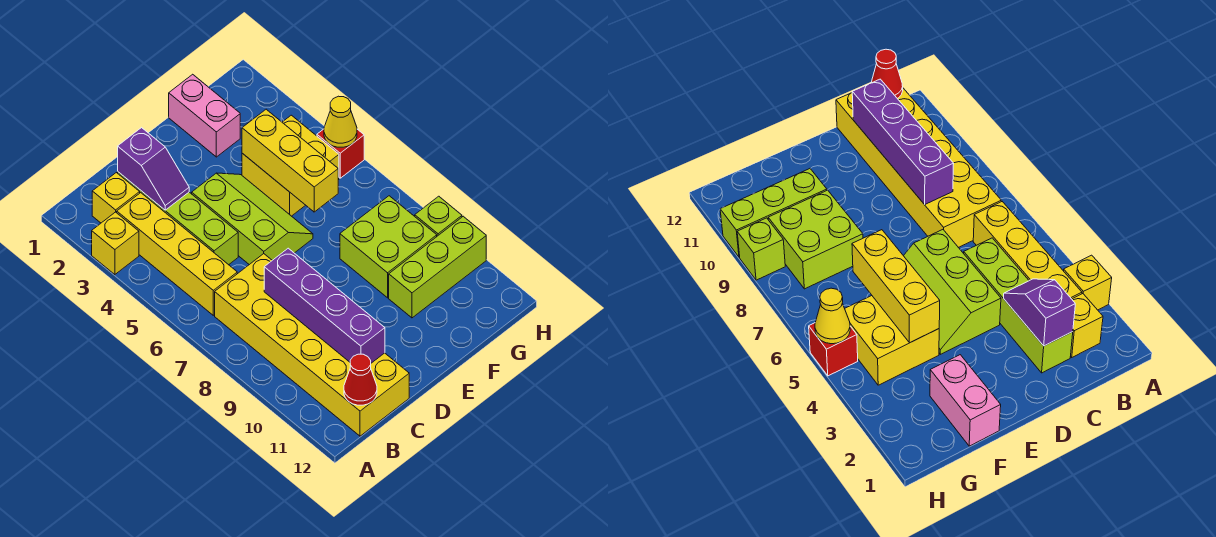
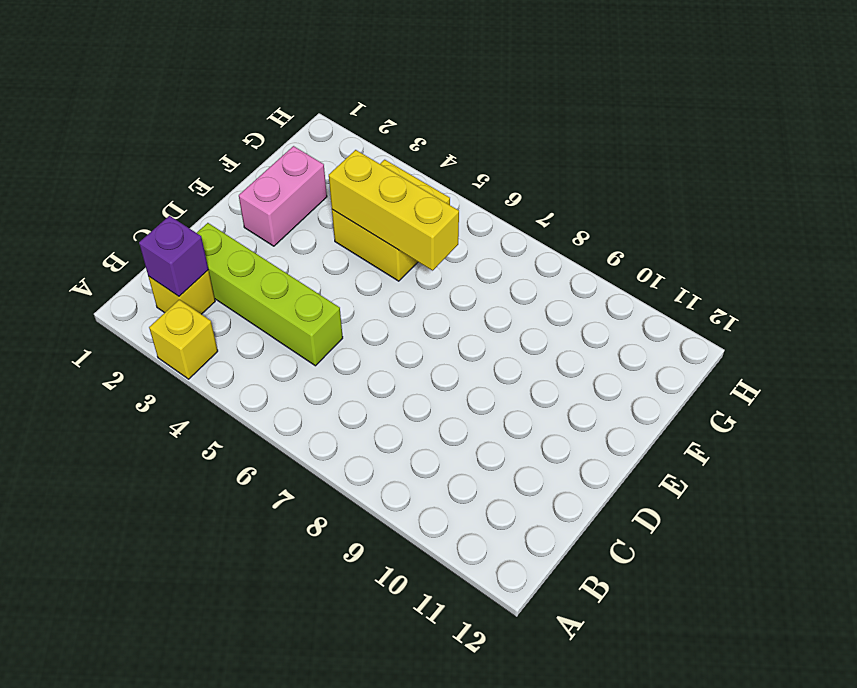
purple 1x1 brick [139,216,208,296] -> none
pink 1x2 brick [239,146,327,246] -> pink 1x2 brick turned to [169,74,240,157]
none -> yellow 1x4 brick [117,193,237,315]
none -> yellow 2x6 brick [215,254,409,436]
none -> lime 2x3 slope [192,173,313,265]

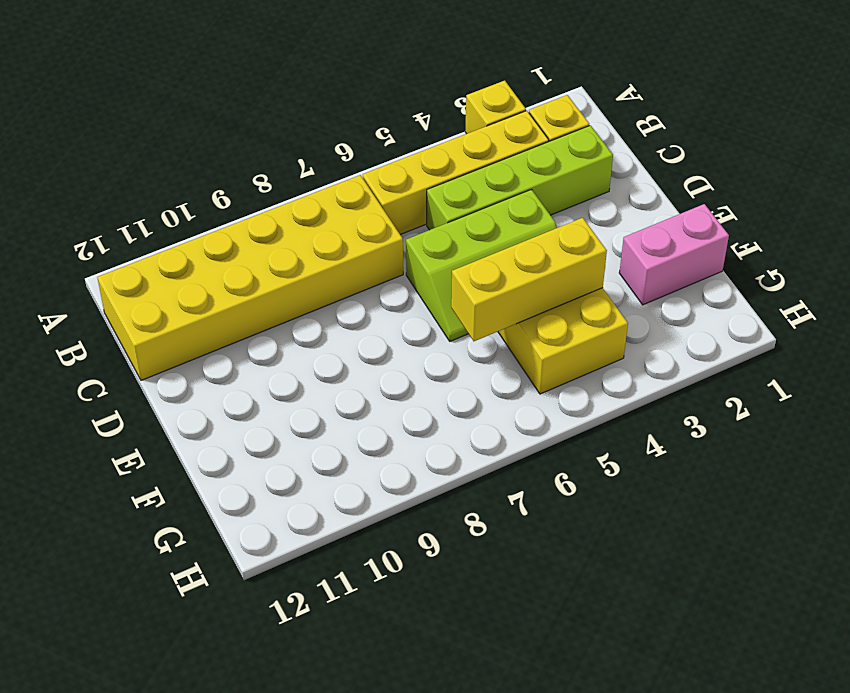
none -> lime 2x2 brick [340,196,437,298]
none -> lime 1x3 brick [389,216,486,318]
none -> red 1x1 brick [317,129,364,178]

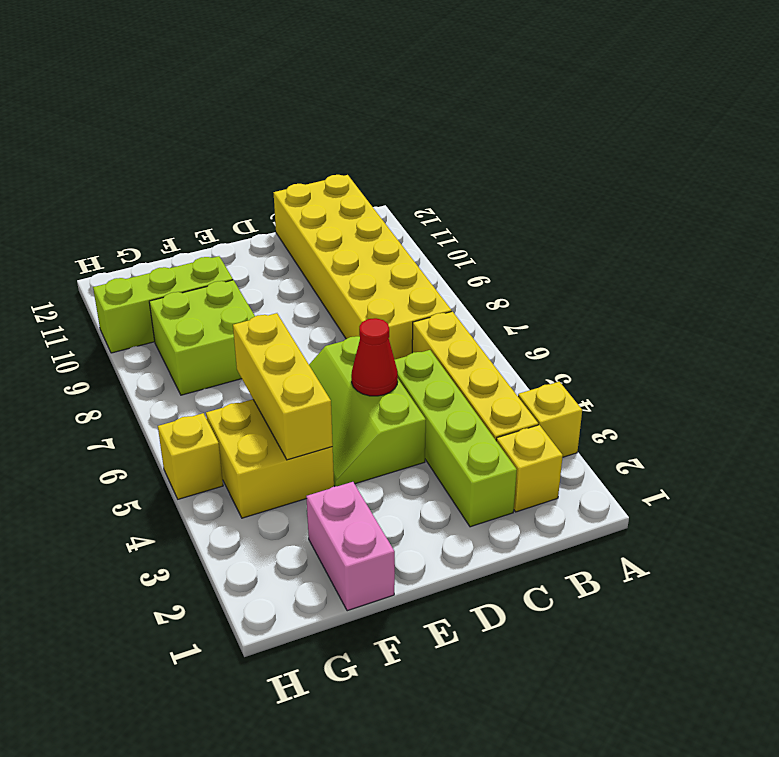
red 1x1 cone [351,318,398,396] -> red 1x1 cone moved to [344,354,377,405]
yellow 1x1 brick [158,413,223,499] -> red 1x1 brick [317,129,364,178]
none -> lime 1x1 brick [415,196,462,236]
none -> purple 1x2 slope [118,128,189,210]
none -> purple 1x4 brick [264,248,385,363]

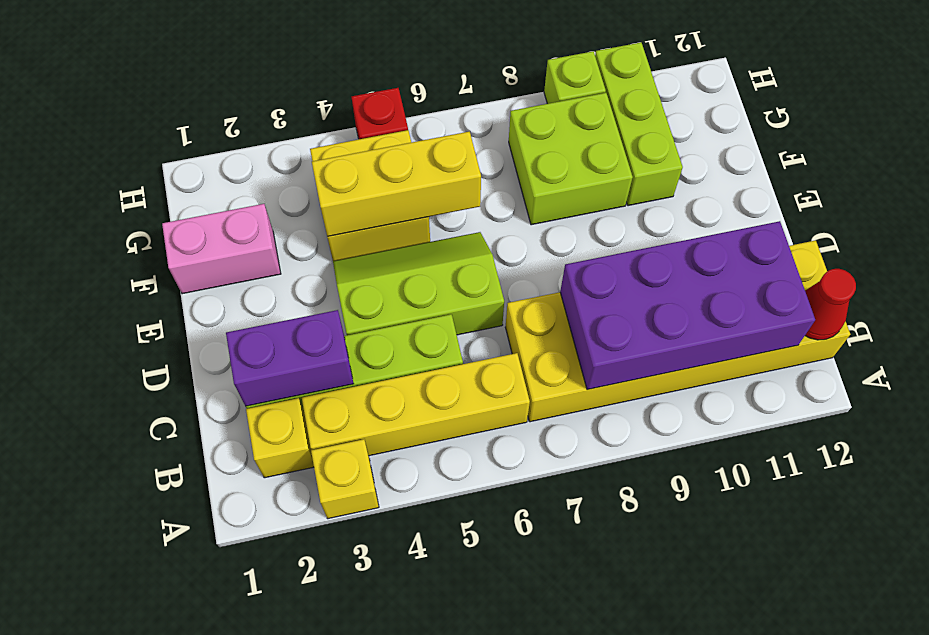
purple 2x4 brick [560,221,815,390] -> purple 1x4 brick [264,248,385,363]
purple 1x2 brick [226,310,354,406] -> purple 1x2 slope [118,128,189,210]
none -> yellow 1x1 cone [324,96,357,147]

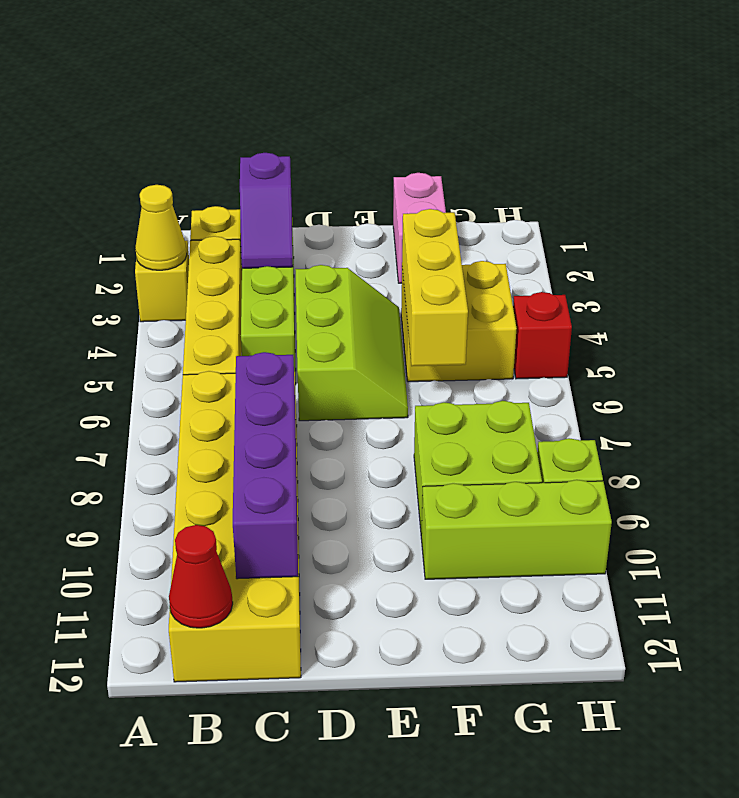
yellow 1x1 cone [135,185,187,270] -> yellow 1x1 cone moved to [324,96,357,147]

